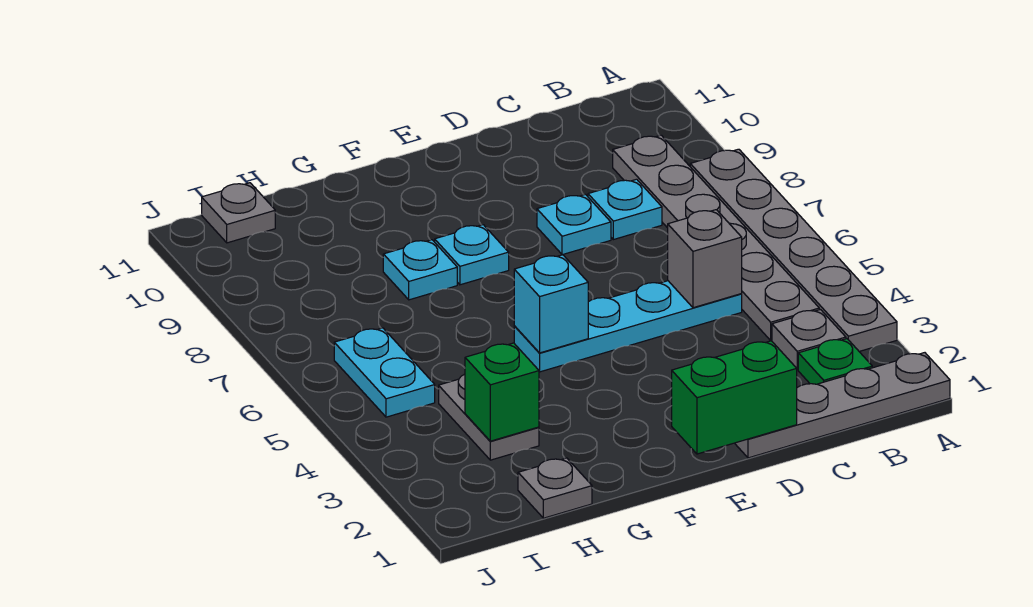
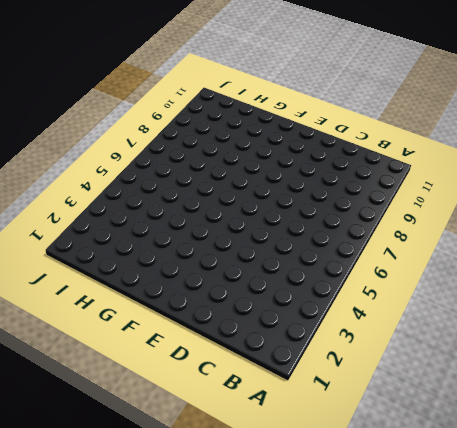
none -> grey 1x4 plate [735,353,950,458]
none -> grey 1x6 plate [690,149,897,351]
none -> green 1x1 plate [798,339,872,384]

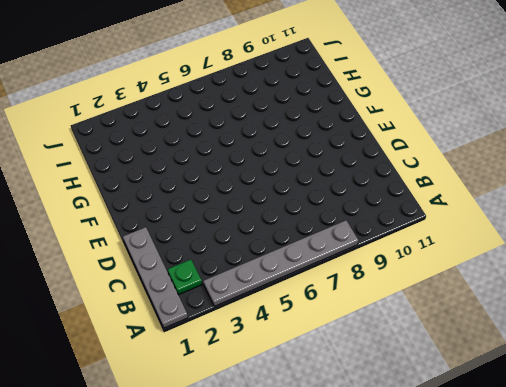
none -> grey 1x1 plate [772,310,846,370]
none -> grey 1x6 plate [613,135,819,341]
none -> cyan 1x4 plate [514,281,742,372]

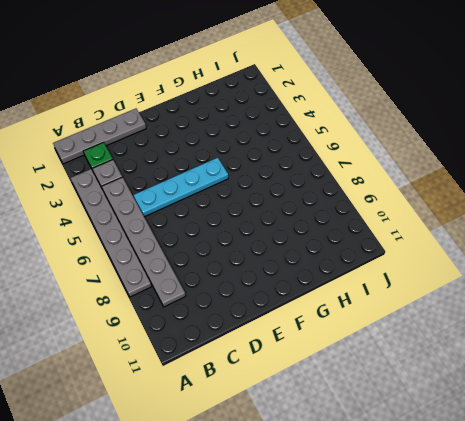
none -> cyan 1x1 plate [588,179,662,240]
none -> cyan 1x1 plate [537,194,611,255]
none -> cyan 1x1 plate [435,225,509,285]

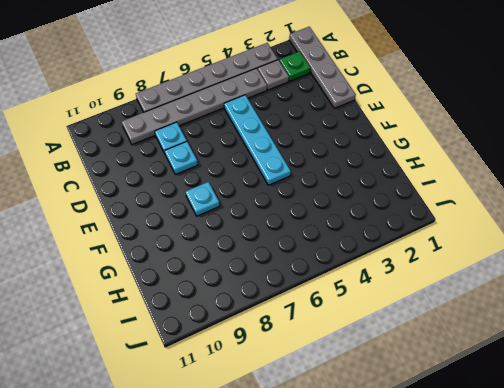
none -> cyan 1x1 plate [383,240,457,300]
none -> grey 1x1 plate [518,458,592,518]
none -> grey 1x2 plate [439,374,539,460]

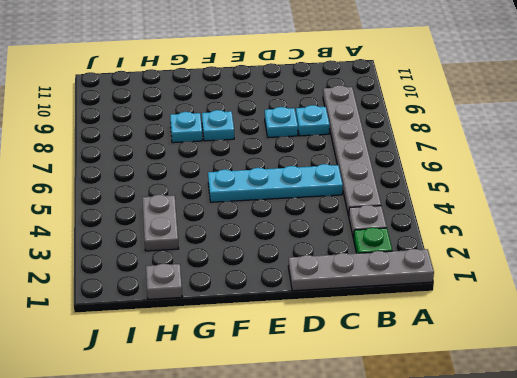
none -> grey 1x6 plate [690,149,897,351]
none -> cyan 1x2 plate [334,328,435,417]
none -> grey 1x1 plate [202,183,275,243]

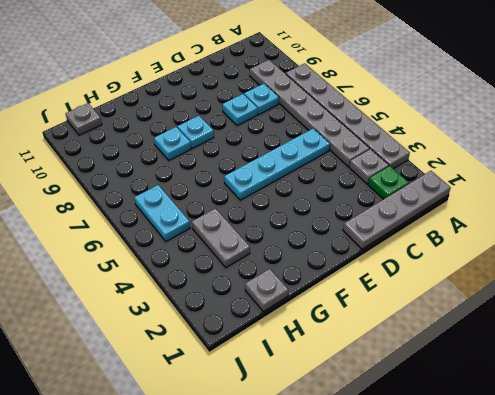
none -> grey 1x1 brick [668,210,742,308]
none -> green 1x2 brick [672,341,797,454]
none -> cyan 1x1 brick [514,255,588,353]

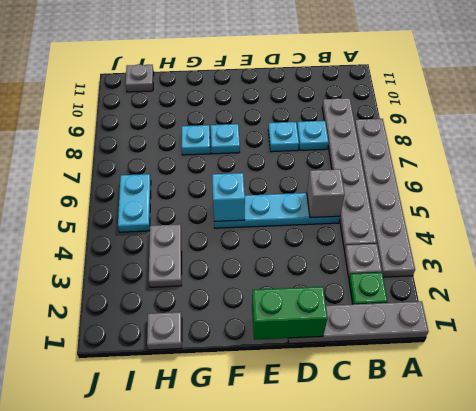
none -> green 1x1 brick [465,343,539,441]

